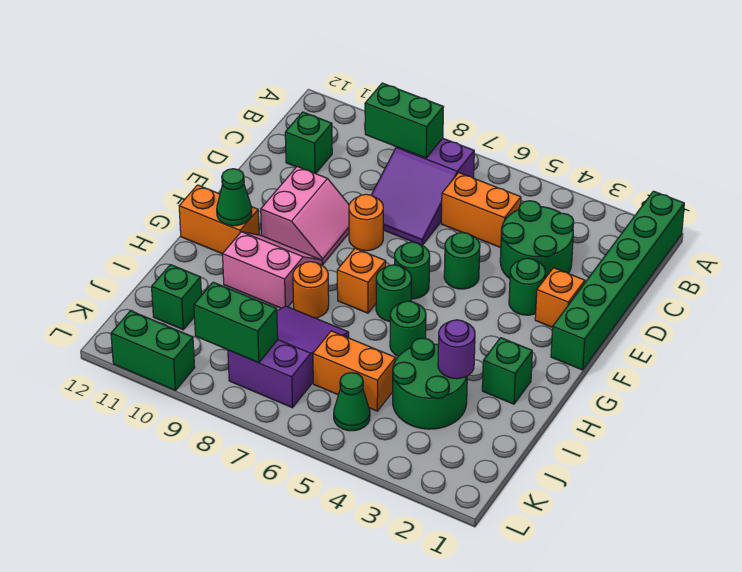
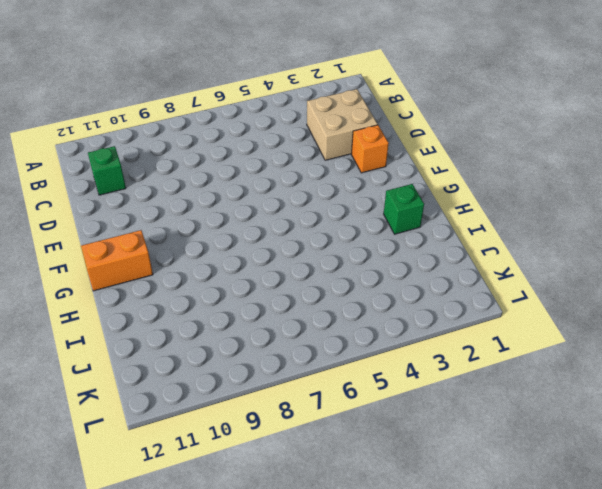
tan 2x2 brick [307,89,378,160] -> green 2x2 round brick [500,201,574,279]
none -> green 1x6 brick [551,191,684,370]
none -> purple 2x3 slope [372,138,474,245]
none -> orange 1x2 brick [441,173,521,248]

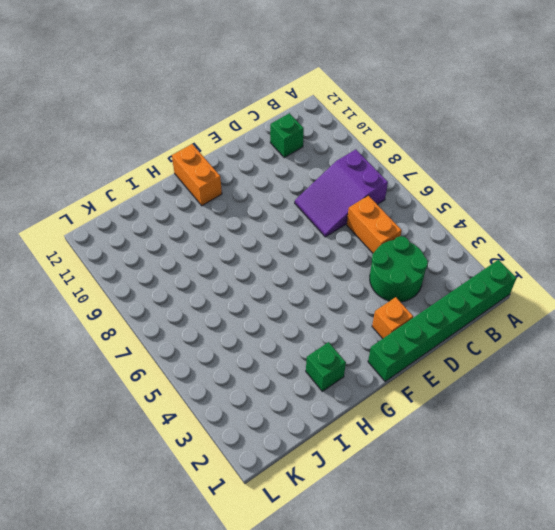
none -> green 1x1 round brick [509,258,545,315]
none -> green 1x1 round brick [444,232,480,289]
none -> orange 1x1 round brick [349,194,383,251]

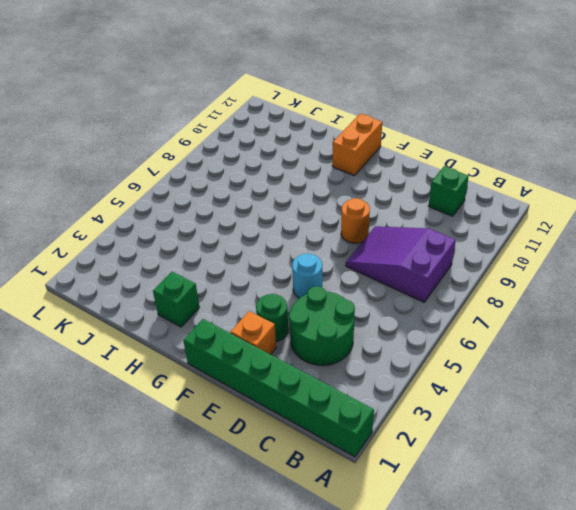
cyan 1x1 round brick [292,253,322,298] -> green 1x1 round brick [444,232,480,289]
none -> orange 1x2 brick [441,173,521,248]
none -> pink 2x2 slope [261,167,349,264]
none -> green 1x1 round brick [395,242,430,299]

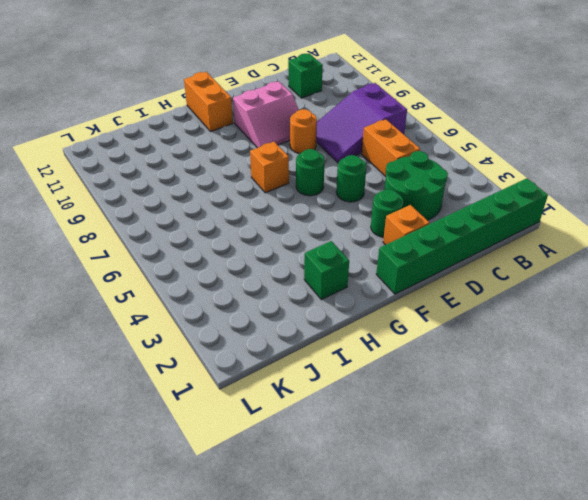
none -> green 1x1 round brick [376,265,412,321]
none -> pink 2x2 slope [223,232,322,308]
none -> green 1x1 round brick [390,301,426,356]

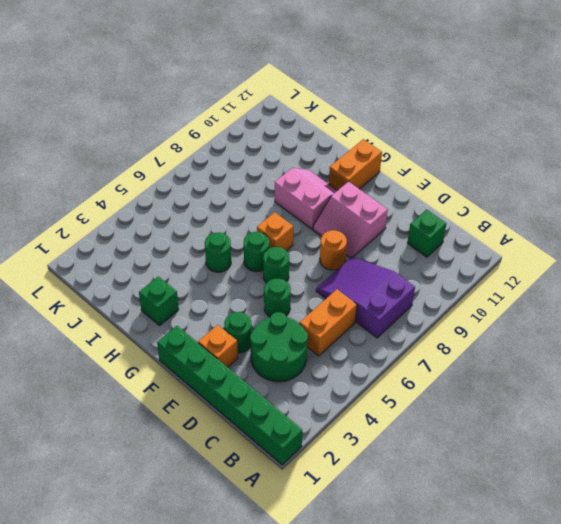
pink 2x2 slope [275,168,338,229] -> pink 2x2 slope turned to [223,232,322,308]
none -> orange 1x1 round brick [293,262,329,318]
none -> green 2x2 round brick [393,338,467,429]
none -> purple 2x3 slope [228,306,349,408]

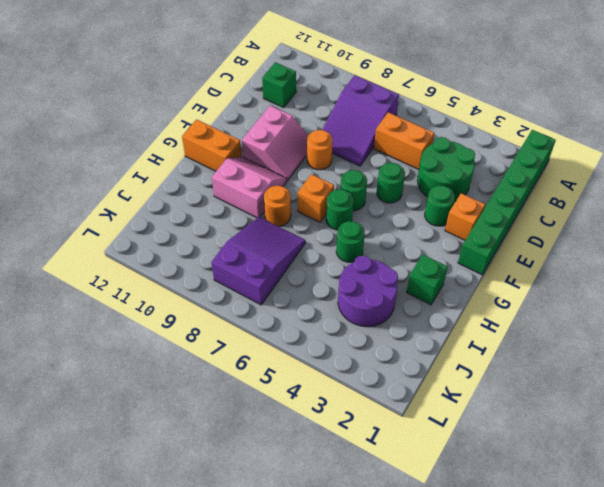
purple 2x2 round brick [338,256,398,327] -> green 2x2 round brick [393,338,467,429]
none -> orange 1x2 brick [313,331,396,411]
none -> green 1x1 brick [152,265,201,330]
none -> green 1x1 cone [334,373,370,431]

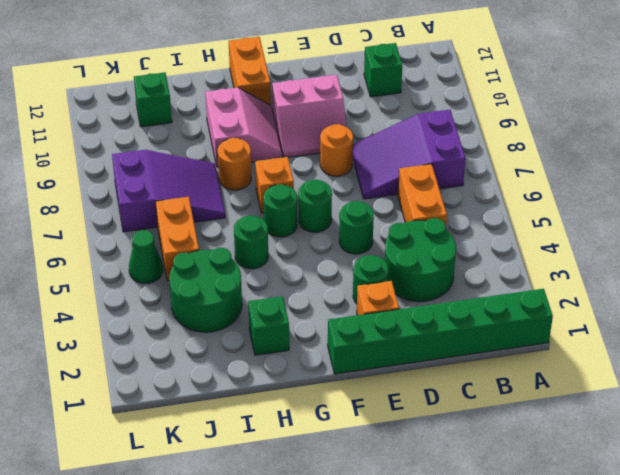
none -> green 1x2 brick [111,311,195,390]
none -> green 1x2 brick [365,83,443,158]
none -> green 1x1 cone [217,169,252,226]

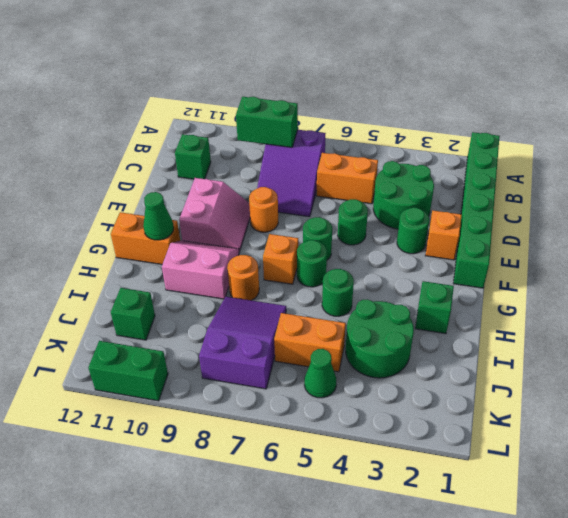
none -> purple 1x1 round brick [438,320,475,379]
none -> green 1x2 brick [194,282,278,363]

